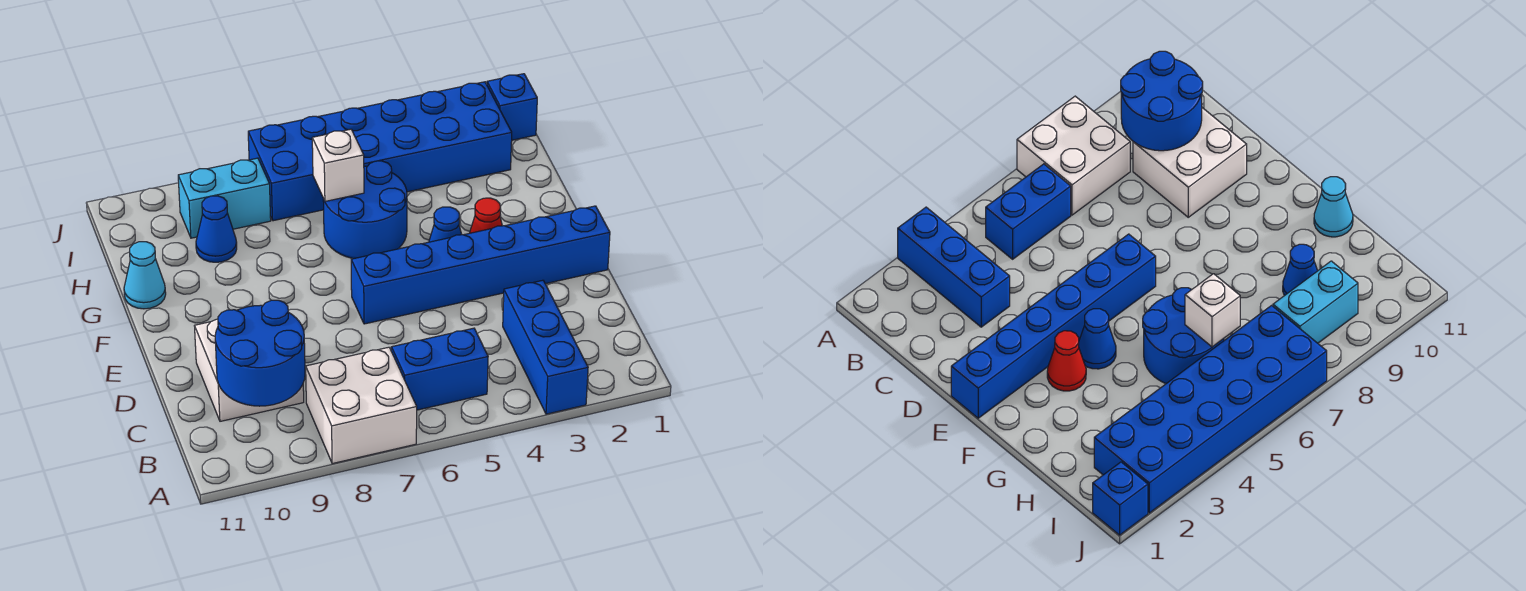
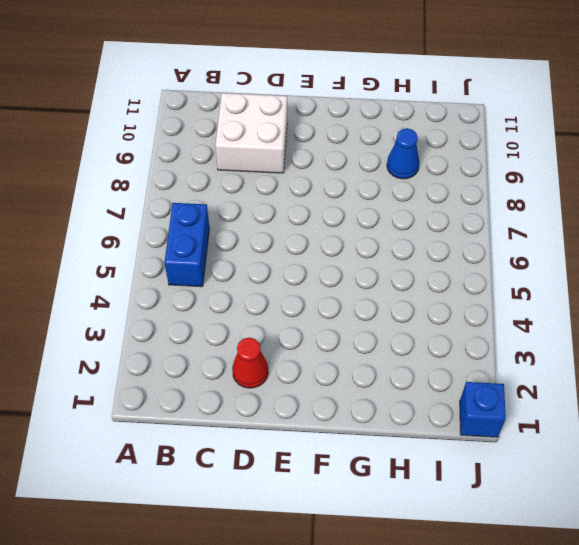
red 1x1 cone [232,338,268,388] -> red 1x1 cone moved to [470,198,502,233]
none -> blue 1x3 brick [503,280,588,414]
none -> white 2x2 brick [306,347,417,464]
none -> blue 1x6 brick [351,206,610,324]

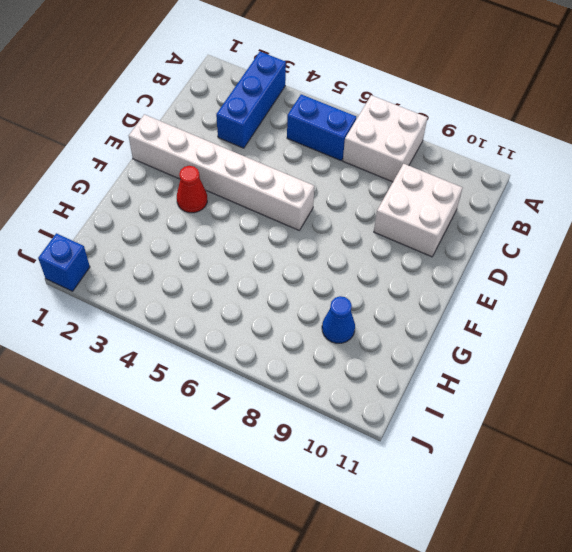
white 1x6 brick [129,114,314,230] -> blue 1x6 brick [351,206,610,324]
none -> blue 1x1 cone [429,207,462,242]
none -> blue 2x2 round brick [323,161,407,259]
none -> cyan 1x1 cone [124,242,166,309]

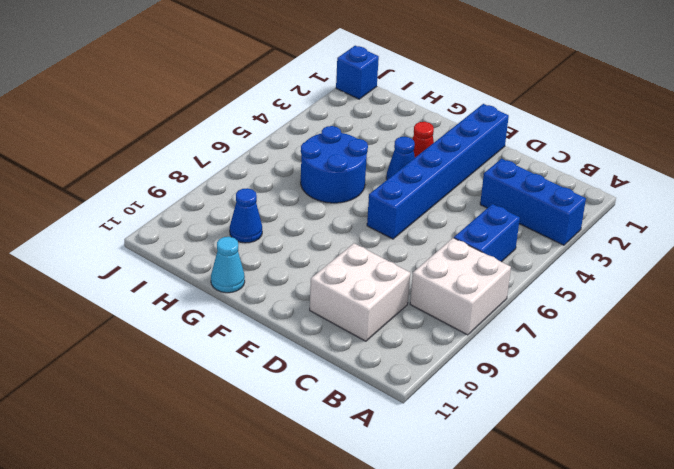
none -> blue 2x6 brick [248,82,512,221]
none -> cyan 1x2 brick [178,158,271,238]
none -> blue 2x2 round brick [215,300,305,406]

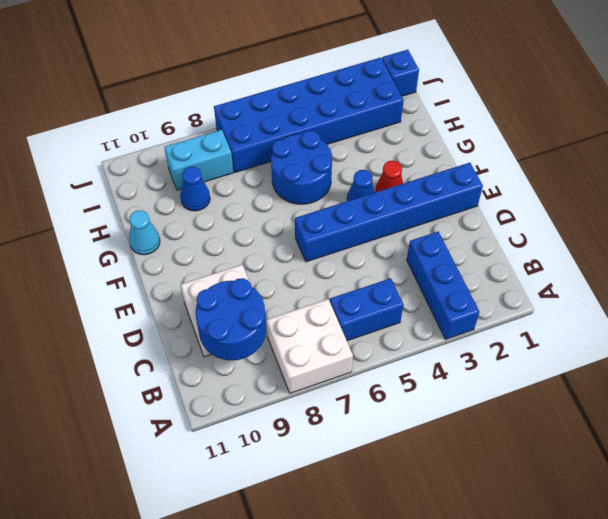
none -> white 1x1 brick [312,129,364,201]

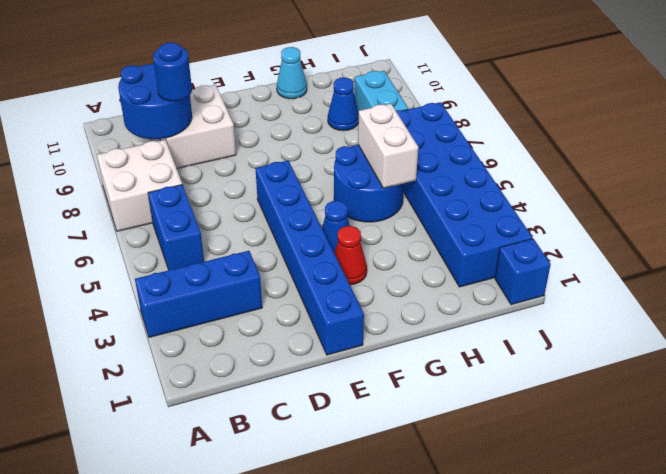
blue 1x1 round brick [153,43,192,101] -> none
white 1x2 brick [358,104,418,188] -> white 1x1 brick [312,129,364,201]

